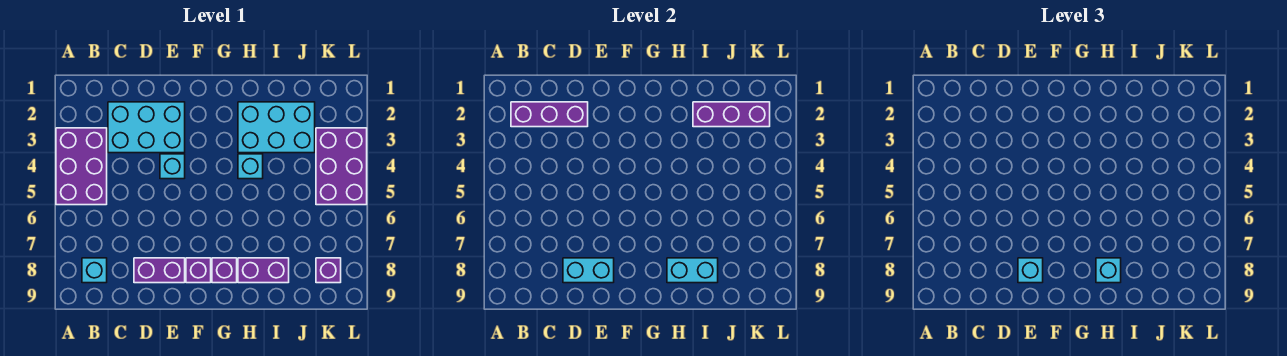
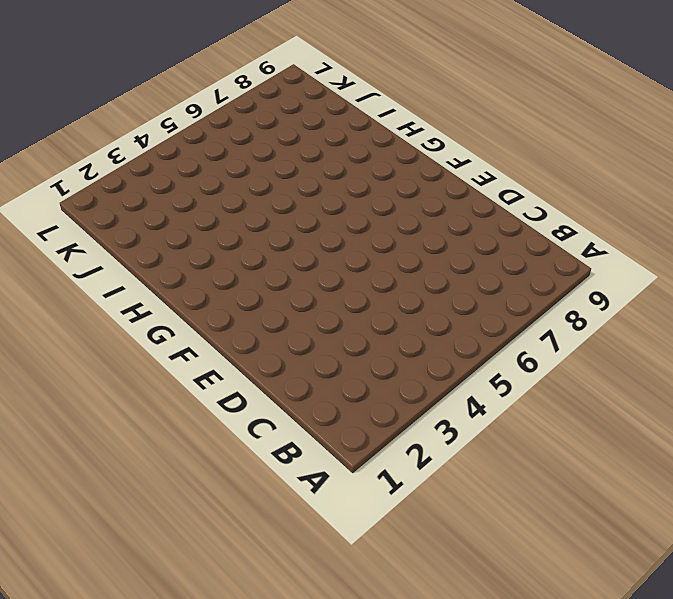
none -> purple 2x3 brick [56,128,107,205]
none -> cyan 1x1 brick [82,258,107,283]
none -> cyan 2x3 brick [108,102,185,153]

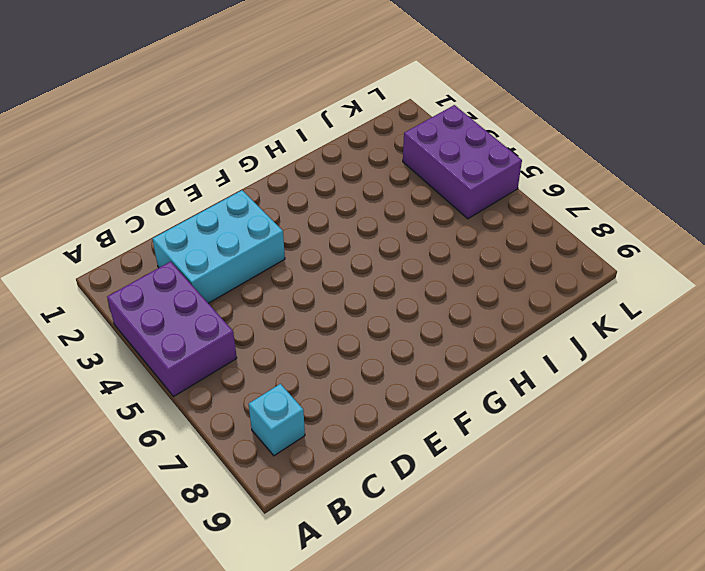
none -> purple 1x2 brick [134,258,185,283]
none -> cyan 1x1 brick [160,154,185,179]
none -> purple 1x1 brick [186,258,211,283]

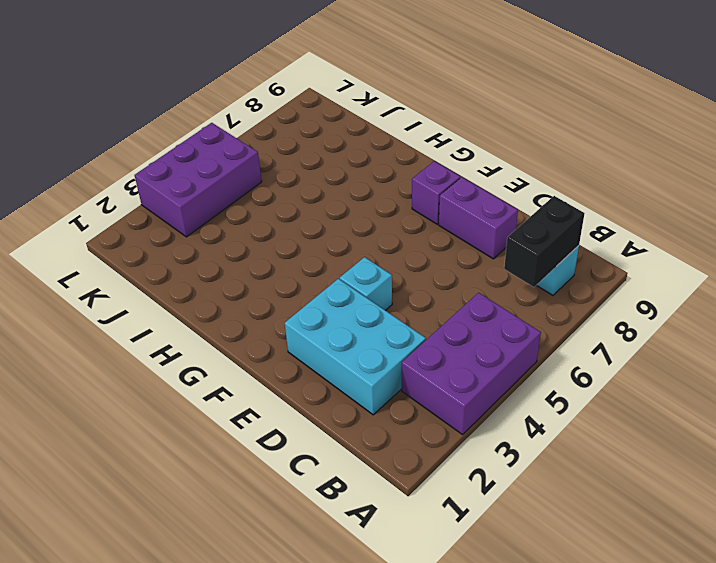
black 1x2 brick [504,196,585,287] -> none
none -> purple 1x1 brick [212,258,237,283]
none -> cyan 2x3 brick [238,102,315,153]
none -> cyan 1x1 brick [238,154,263,179]

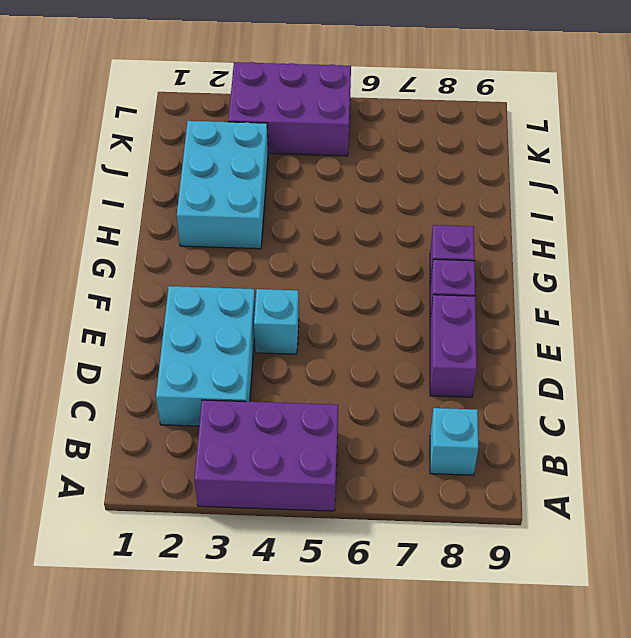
none -> cyan 1x1 brick [238,154,263,179]
none -> purple 1x2 brick [238,258,289,283]
none -> purple 1x1 brick [316,258,341,283]

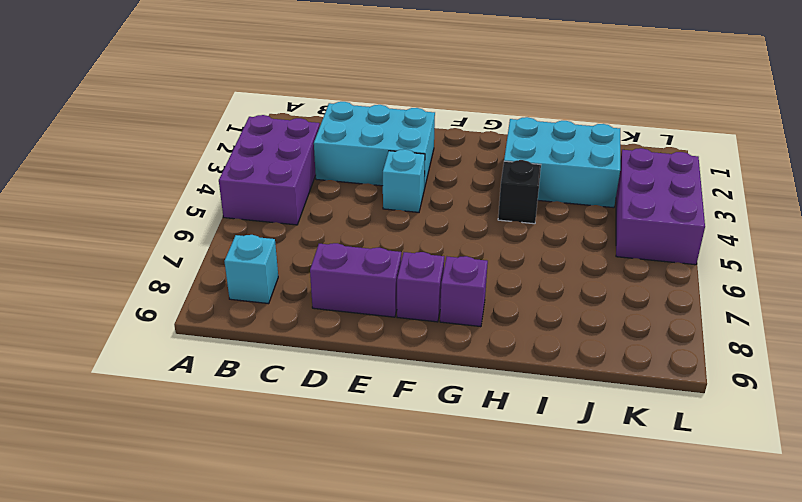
black 1x1 brick [498,160,541,224] -> cyan 1x1 brick [238,154,263,179]
none -> purple 1x2 brick [238,258,289,283]
none -> purple 1x1 brick [316,258,341,283]
none -> purple 1x3 brick [511,102,588,127]

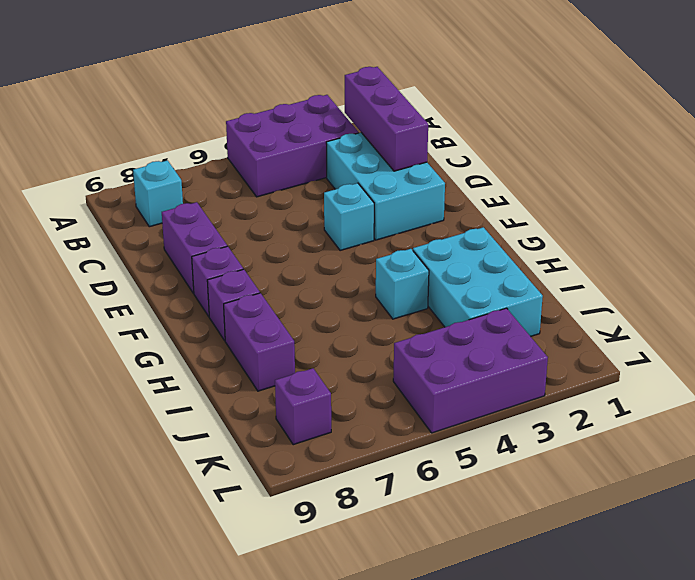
none -> cyan 1x2 brick [563,258,614,283]
none -> cyan 1x2 brick [667,258,718,283]
none -> purple 1x3 brick [693,102,770,127]

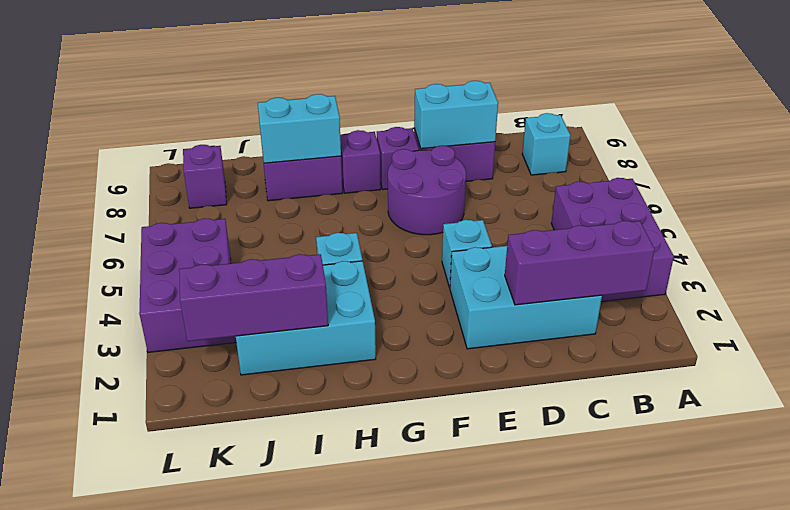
purple 2x2 round brick [388,146,466,235] -> none
none -> cyan 1x1 brick [1018,258,1043,283]
none -> cyan 1x1 brick [1096,258,1121,283]

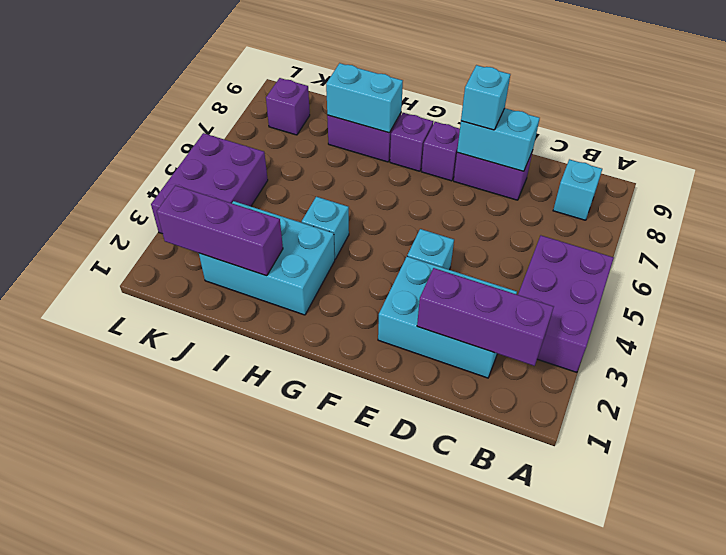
none -> cyan 1x1 brick [1096,258,1121,283]

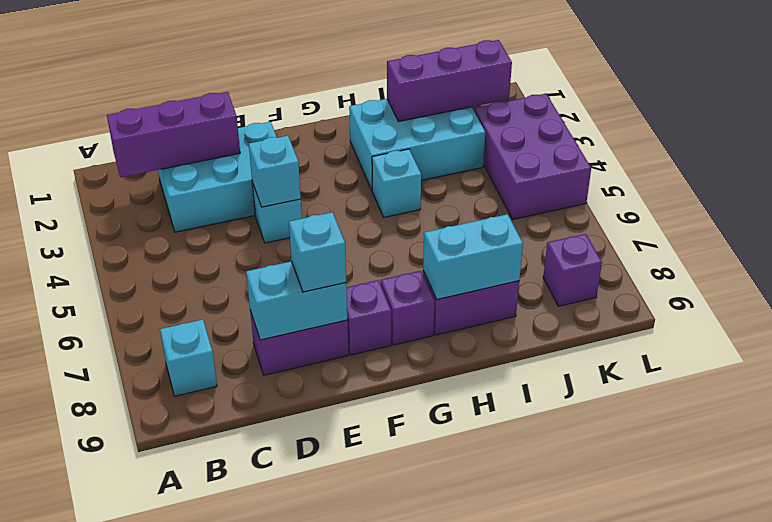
cyan 1x1 brick [249,136,301,207] -> cyan 1x1 brick moved to [1096,258,1121,283]
none -> purple 2x3 brick [56,128,107,205]

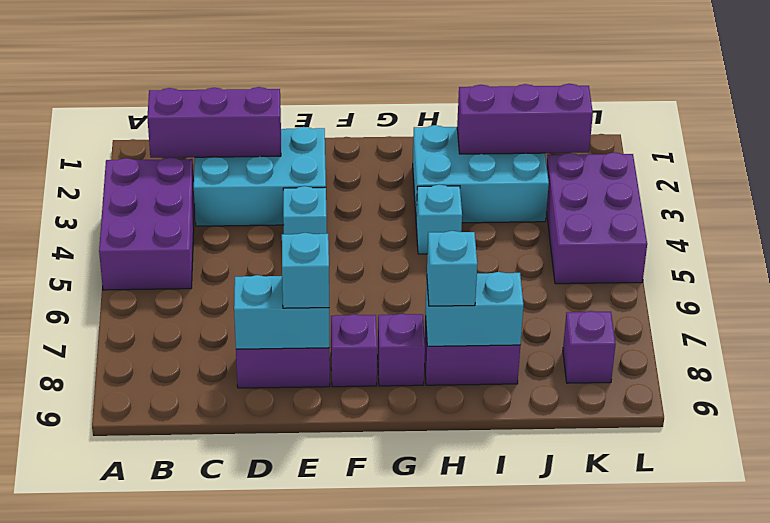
none -> cyan 1x1 brick [82,258,107,283]

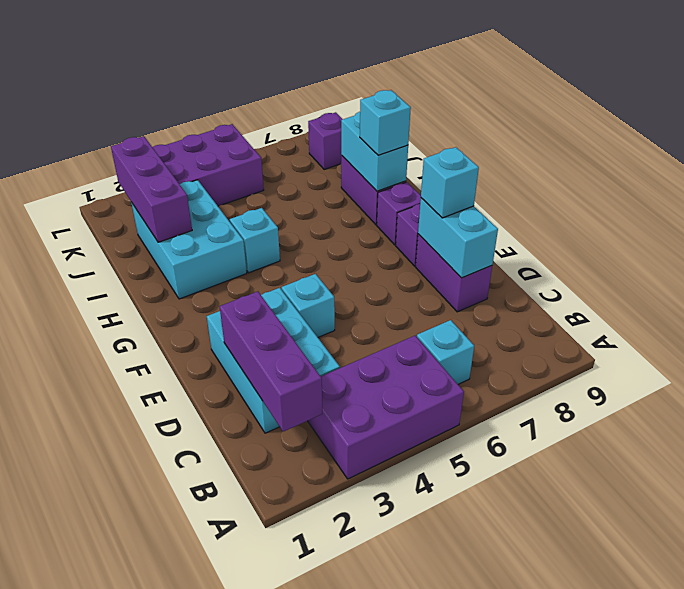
cyan 1x1 brick [417,320,474,384] -> cyan 1x1 brick moved to [82,258,107,283]

